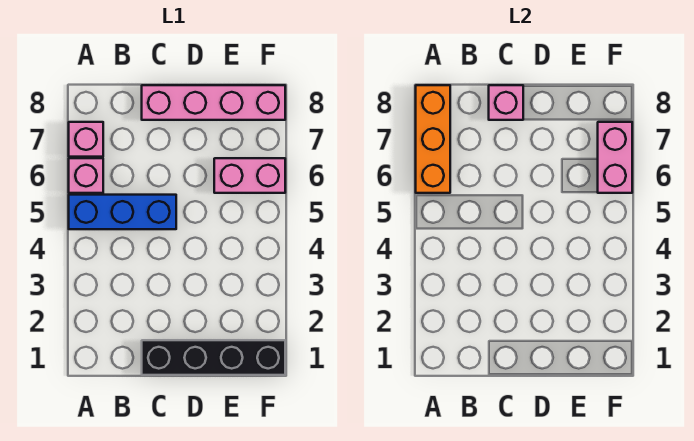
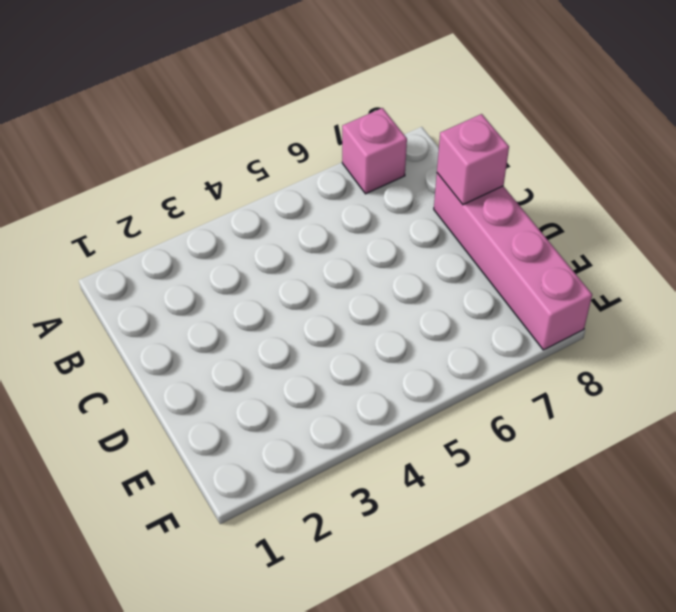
none -> blue 1x3 brick [69,195,176,229]
none -> pink 1x1 brick [69,158,103,193]

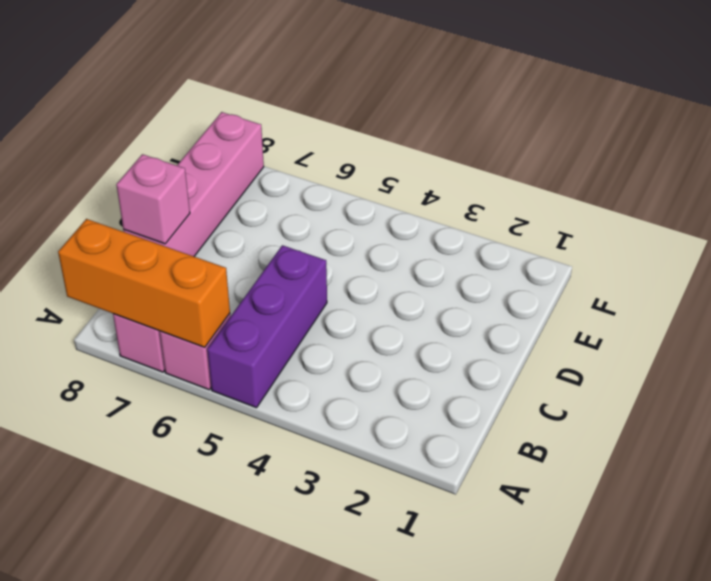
purple 1x3 brick [207,245,327,408] -> blue 1x3 brick [69,195,176,229]
none -> black 1x4 brick [142,340,285,375]
none -> pink 1x2 brick [214,158,285,193]

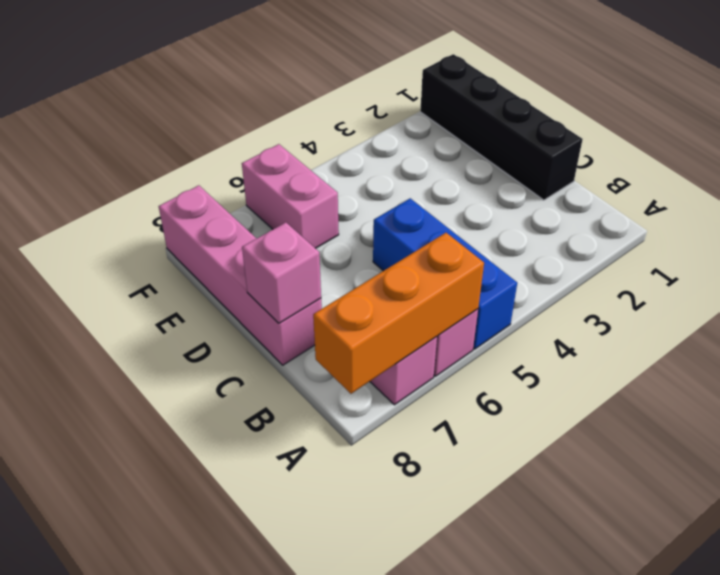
none -> pink 1x2 brick [598,122,632,193]

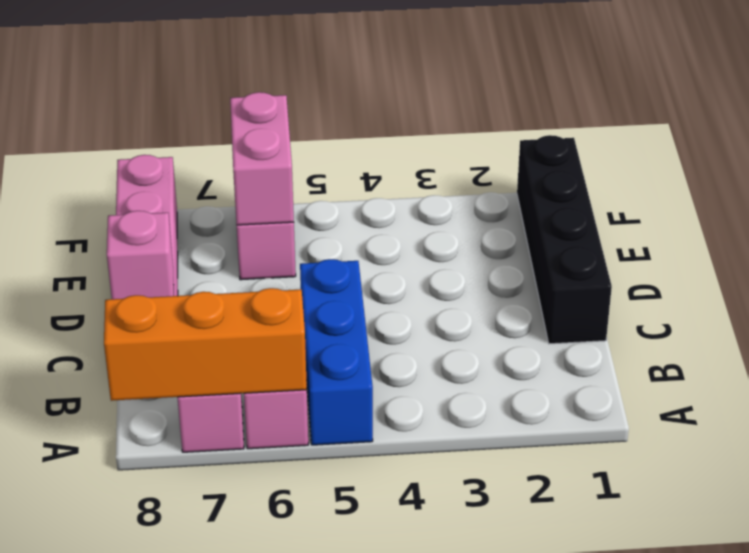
pink 1x2 brick [230,92,294,225] -> pink 1x2 brick turned to [598,122,632,193]

